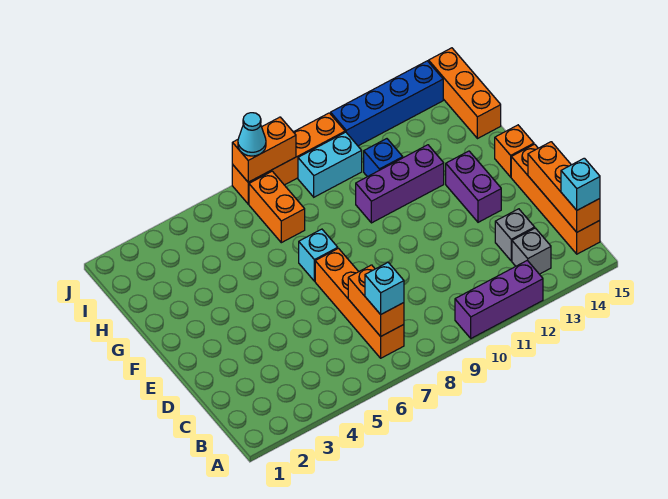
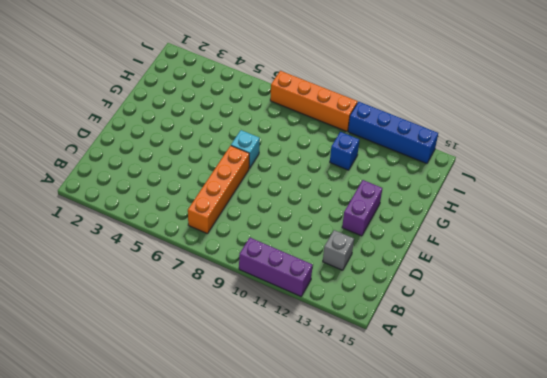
none -> grey 1x1 brick [512,228,551,274]
none -> orange 1x4 brick [511,144,600,254]
none -> orange 1x1 brick [495,125,534,177]

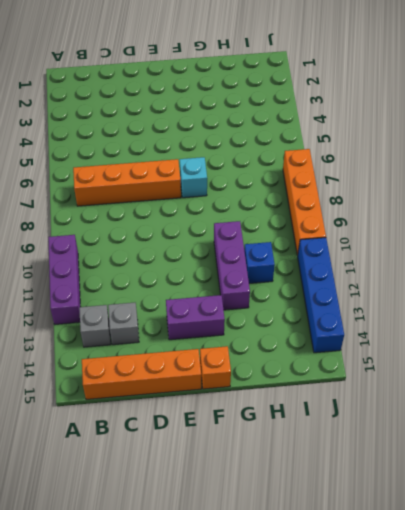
none -> orange 1x2 brick [249,171,305,243]
none -> orange 1x3 brick [429,48,501,139]
none -> cyan 1x2 brick [298,132,362,197]

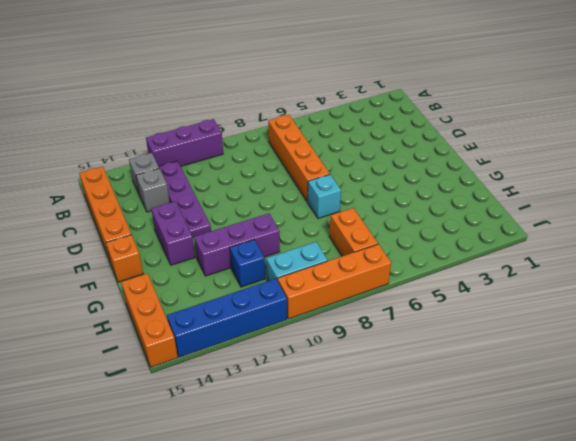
purple 1x4 plate [159,161,211,237] -> none
none -> orange 1x2 brick [348,265,404,336]
none -> orange 1x3 brick [528,142,600,232]
none -> orange 1x2 brick [232,117,296,182]

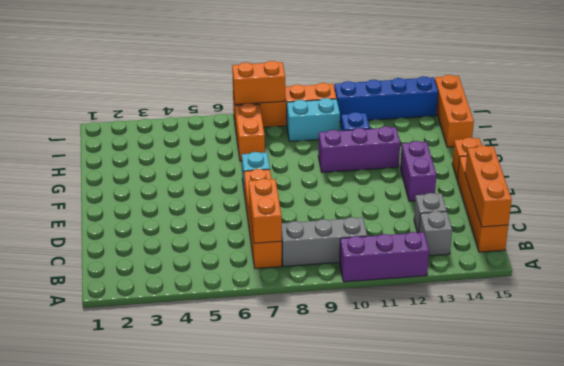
grey 1x3 brick [281,217,367,267] -> none
none -> cyan 1x1 brick [365,263,404,314]
none -> cyan 1x1 brick [561,158,600,210]
none -> cyan 1x1 cone [238,113,266,156]

